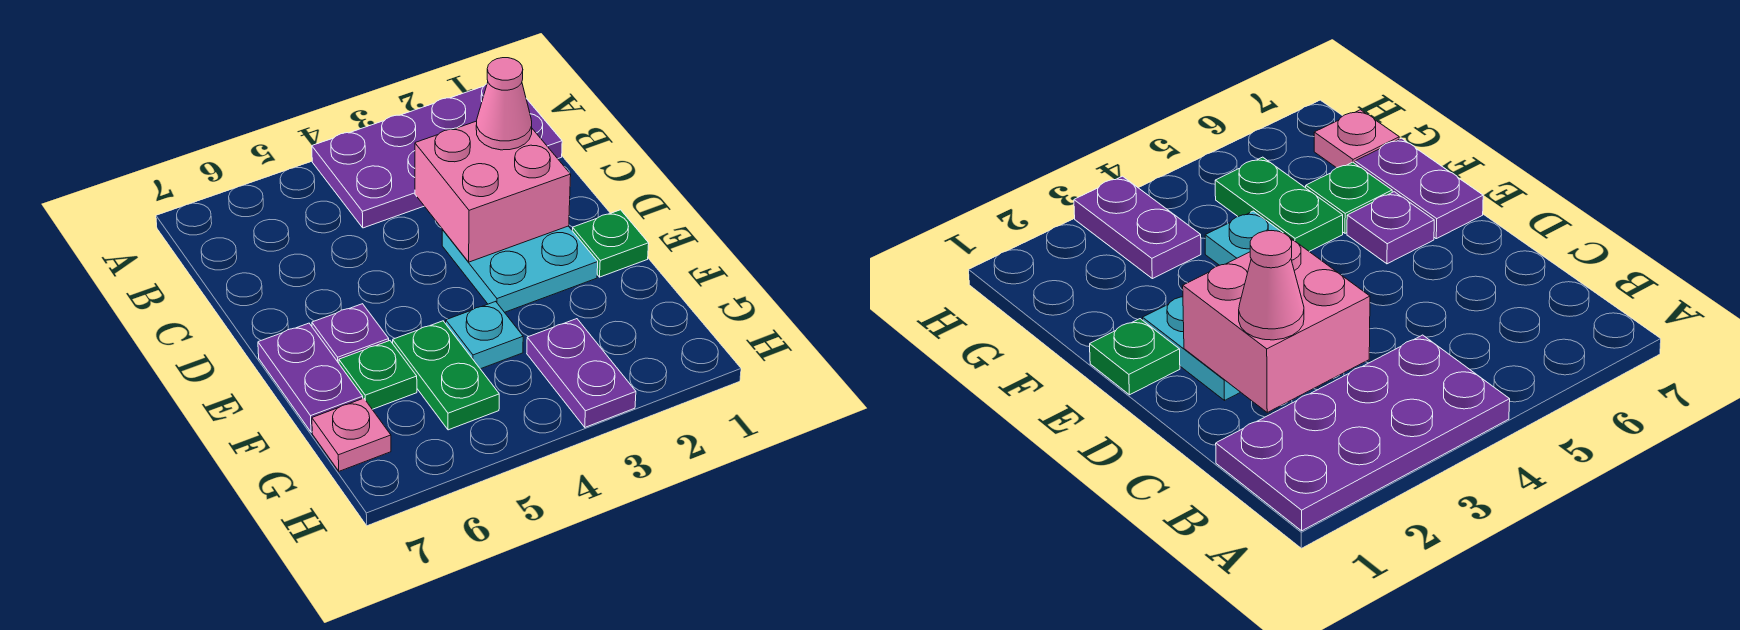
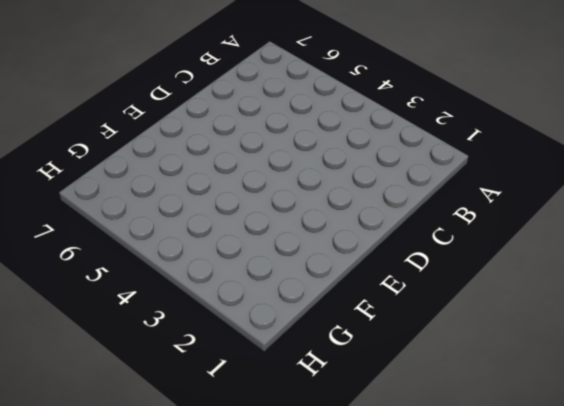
none -> purple 2x4 plate [312,84,562,228]
none -> cyan 2x2 plate [442,226,598,312]
none -> green 1x1 plate [572,210,649,277]

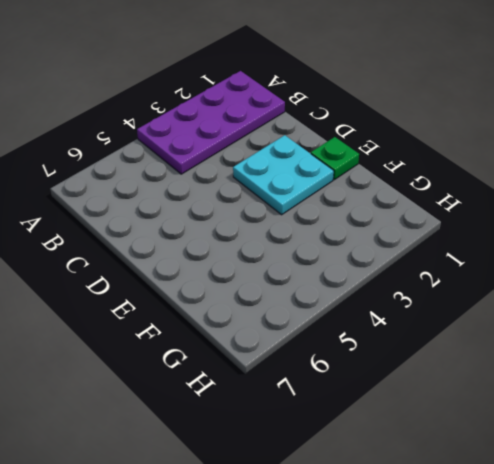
none -> purple 1x1 plate [312,304,389,363]
none -> purple 1x2 plate [258,323,363,432]
none -> cyan 1x1 plate [446,301,523,369]

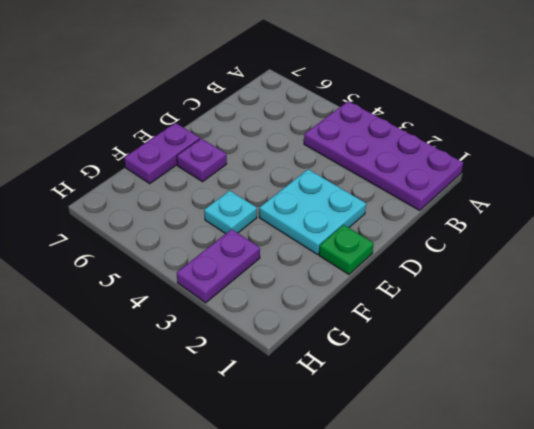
none -> green 1x2 plate [393,321,499,430]
none -> green 1x1 plate [339,341,417,409]
none -> pink 1x1 plate [312,398,391,471]

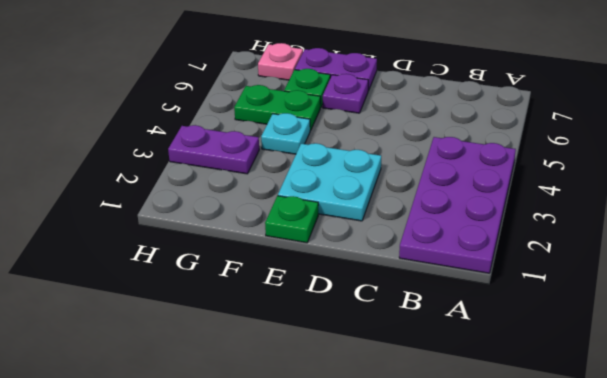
none -> pink 2x2 brick [415,121,571,262]
none -> pink 1x1 cone [476,58,532,150]

